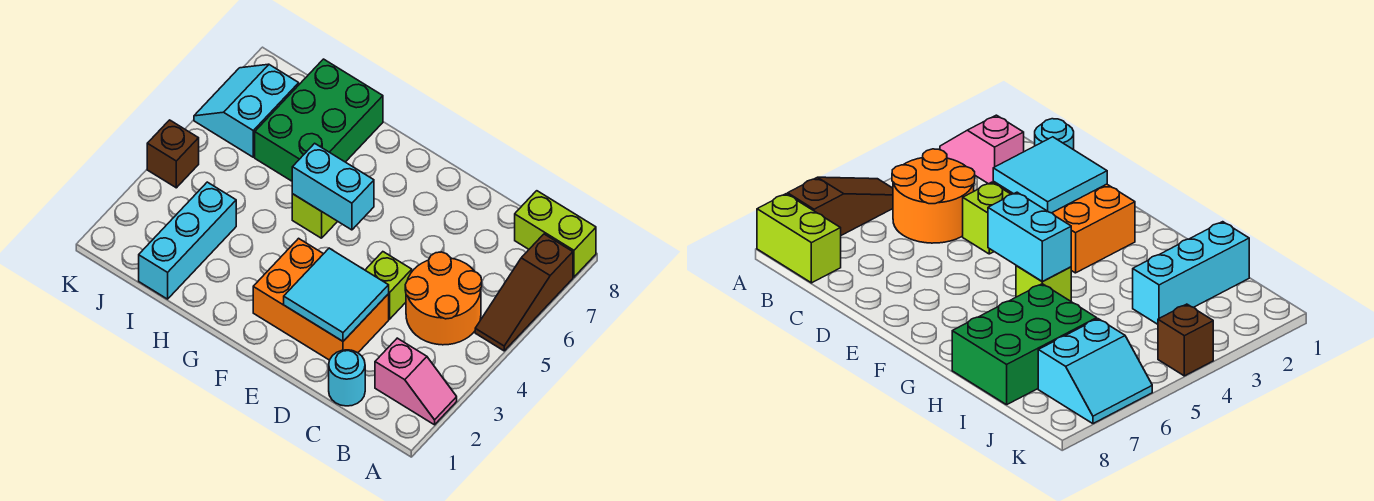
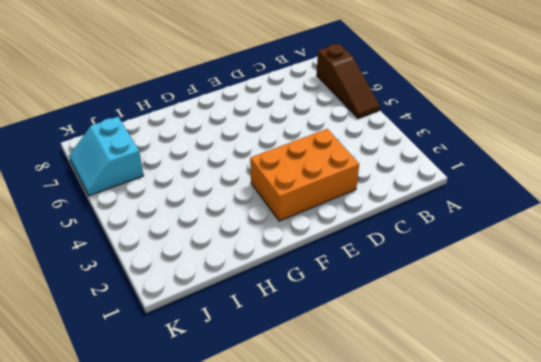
none -> pink 1x2 slope [375,338,457,425]
none -> lime 1x2 brick [515,191,596,277]
none -> orange 2x2 round brick [405,252,482,345]

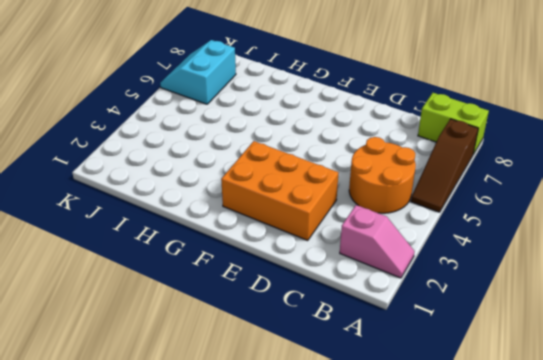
none -> cyan 1x1 round brick [329,350,365,406]
none -> lime 1x1 brick [365,252,412,319]
none -> lime 1x1 brick [292,194,338,238]

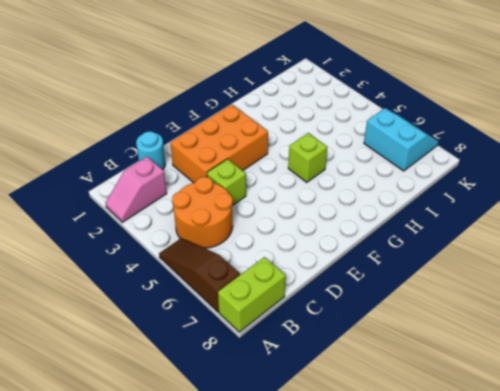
none -> green 2x3 brick [255,59,383,181]
none -> cyan 1x3 brick [139,182,236,299]
none -> brown 1x1 brick [147,120,199,188]

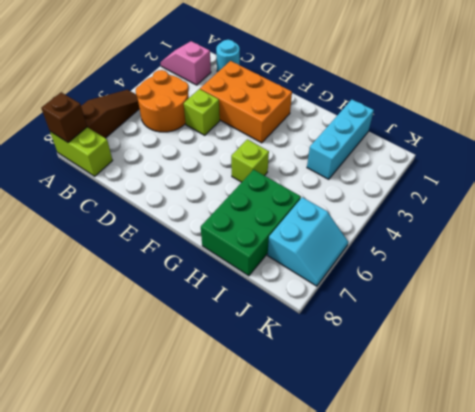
brown 1x1 brick [41,92,87,143] -> brown 1x1 brick moved to [147,120,199,188]
none -> cyan 2x2 tile [284,248,389,341]
none -> cyan 1x2 brick [292,143,374,230]

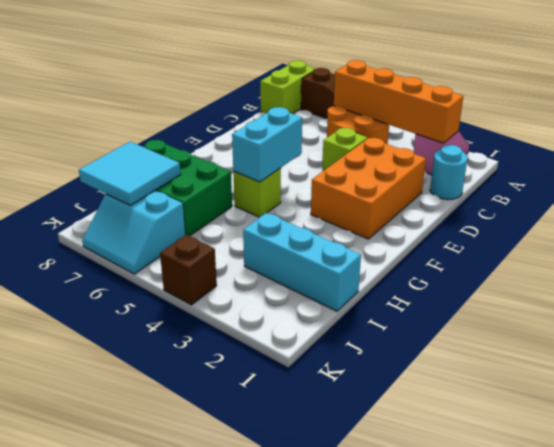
orange 1x4 brick [334,60,463,143] -> none
cyan 2x2 tile [79,142,181,205] -> cyan 2x2 tile moved to [284,248,389,341]

